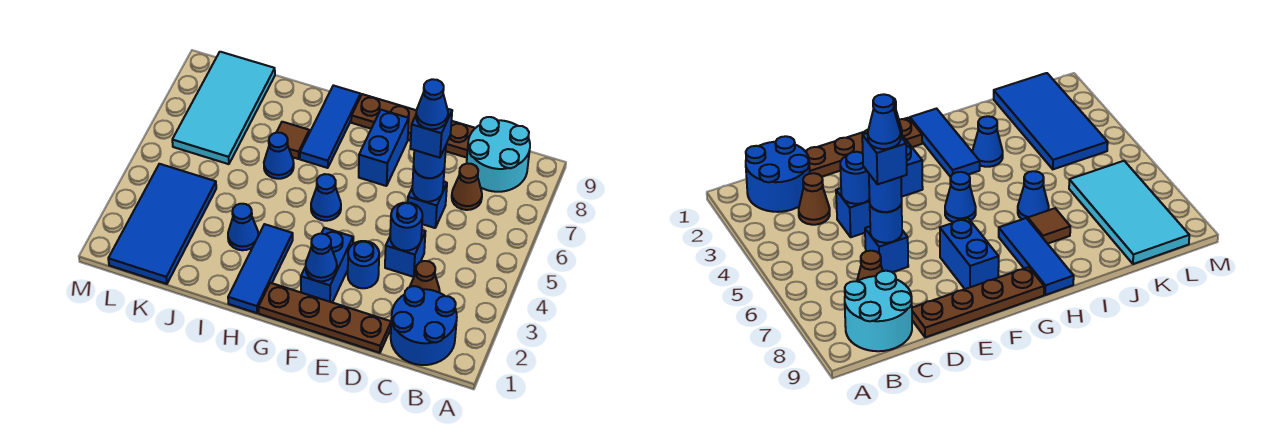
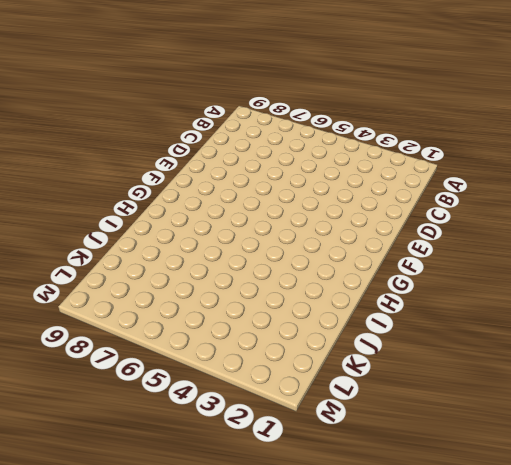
none -> blue 2x2 round brick [391,286,457,365]
none -> cyan 2x2 round brick [467,117,530,192]
none -> brown 1x1 cone [410,261,440,293]

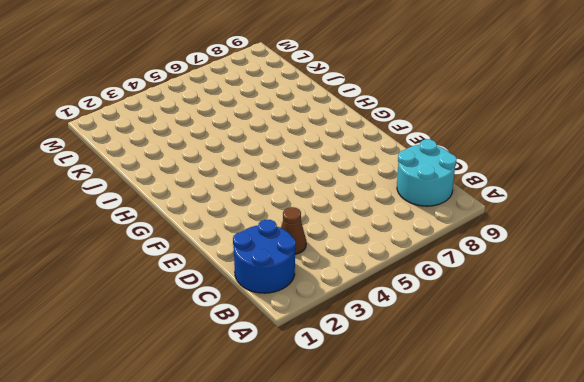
none -> brown 1x1 cone [452,163,482,210]
none -> brown 1x4 plate [258,283,391,353]
none -> blue 1x1 brick [385,230,425,277]

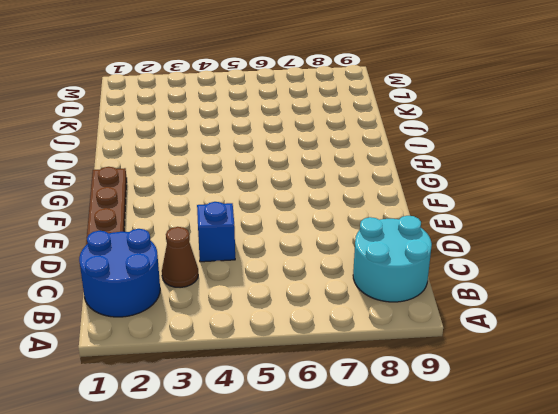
none -> brown 1x1 cone [452,163,482,210]
none -> blue 1x1 brick [408,182,447,228]
none -> brown 1x4 plate [351,94,475,158]

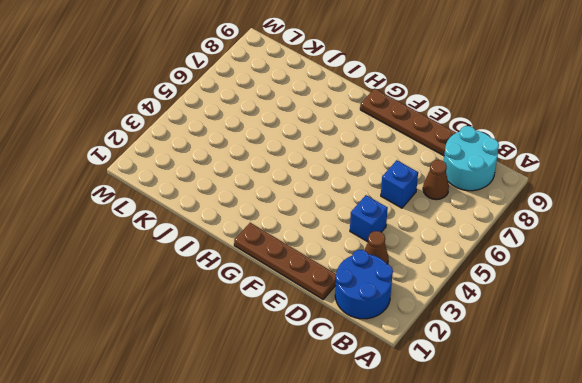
none -> blue 1x1 round brick [348,241,379,288]
none -> blue 1x2 brick [301,228,353,302]
none -> blue 1x2 brick [359,110,409,186]

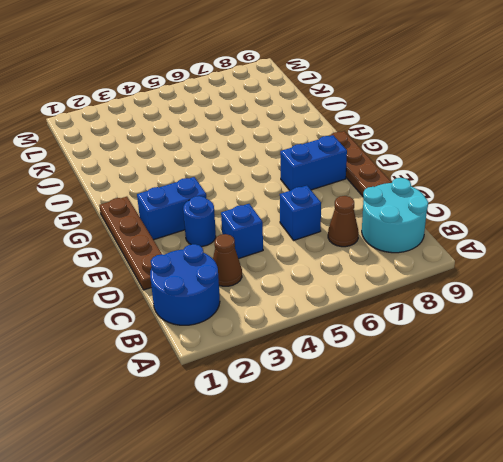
none -> blue 1x1 cone [311,174,341,221]
none -> blue 1x3 tile [228,224,293,313]
none -> blue 1x3 tile [300,85,361,168]

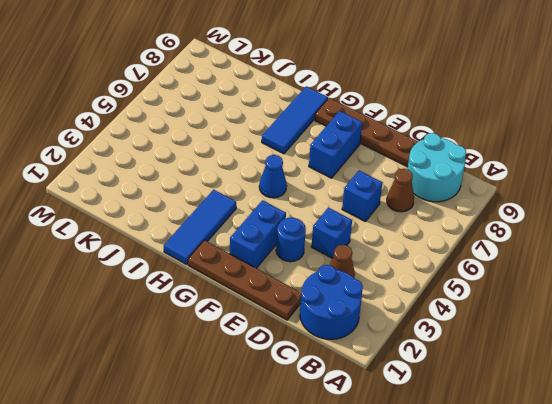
none -> blue 1x1 cone [228,204,258,250]
none -> blue 1x1 cone [264,132,294,179]
none -> brown 1x1 tile [277,122,309,159]

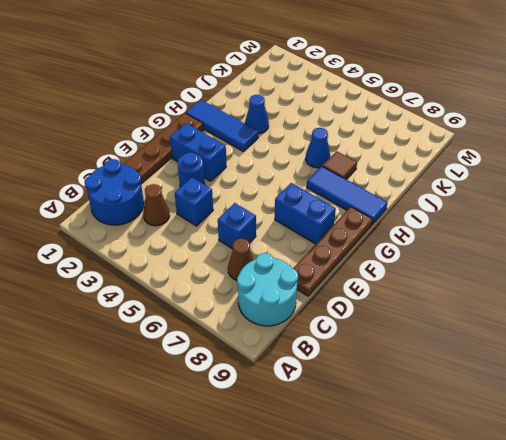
none -> blue 1x1 cone [311,174,341,221]
none -> blue 2x4 tile [108,164,216,284]
none -> cyan 2x4 tile [172,52,275,164]

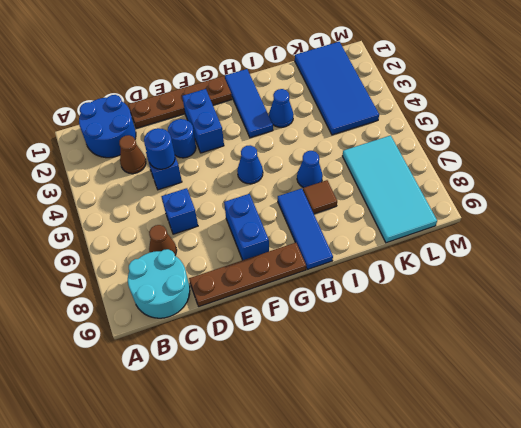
none -> blue 1x1 round brick [412,166,444,202]
none -> blue 1x1 cone [306,234,337,281]
none -> blue 1x1 round brick [414,146,446,178]

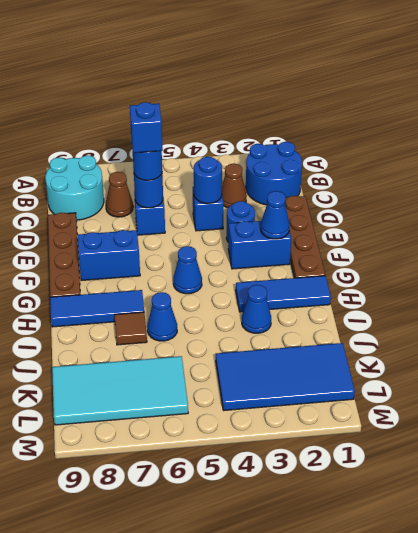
none -> blue 1x1 cone [416,79,448,129]

